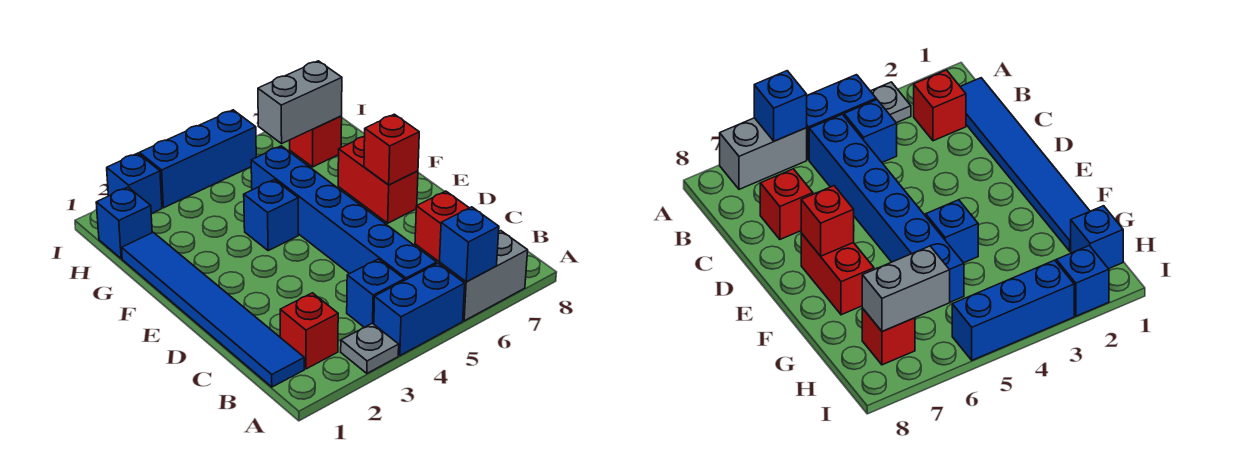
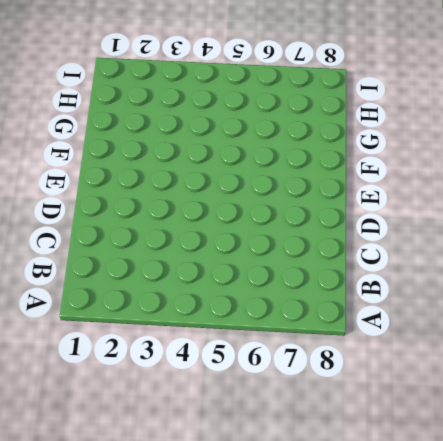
none -> grey 1x1 plate [341,323,399,373]
none -> blue 1x2 brick [374,263,465,356]
none -> grey 1x2 brick [439,231,528,321]

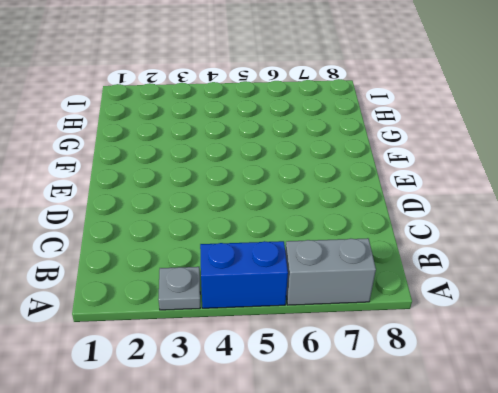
none -> blue 1x6 tile [122,232,304,387]
none -> red 1x1 brick [280,293,338,369]
none -> blue 1x1 brick [347,259,404,327]

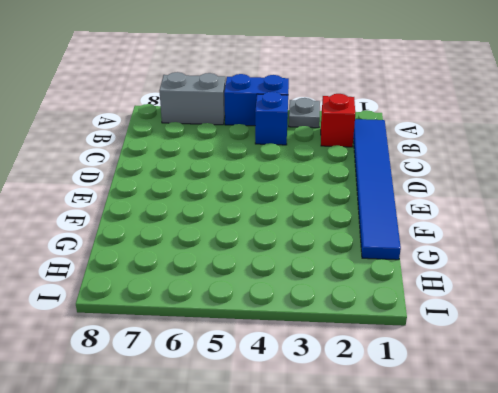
none -> blue 1x6 brick [251,146,437,280]
none -> red 1x1 brick [415,191,469,262]
none -> red 1x2 brick [338,137,418,223]

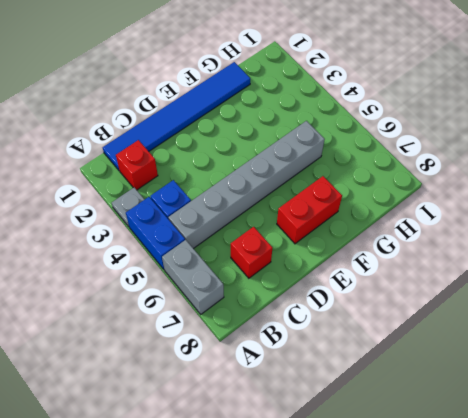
grey 1x6 brick [169,121,325,249] -> blue 1x6 brick [251,146,437,280]
none -> blue 1x1 brick [244,180,298,251]
none -> blue 1x1 brick [96,187,152,259]
none -> red 1x1 brick [290,116,342,167]

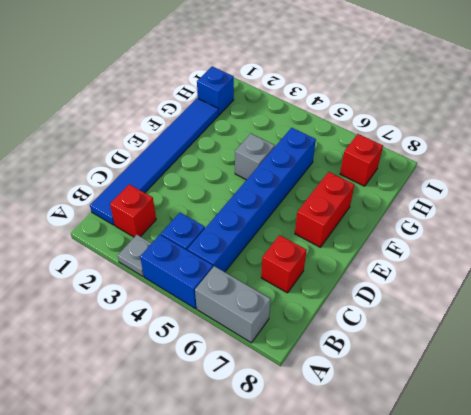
grey 1x1 brick [235,134,275,180] -> blue 1x1 brick [244,180,298,251]
none -> blue 1x1 brick [107,153,162,214]
none -> blue 1x3 brick [139,110,256,208]
none -> blue 1x1 brick [440,207,499,282]

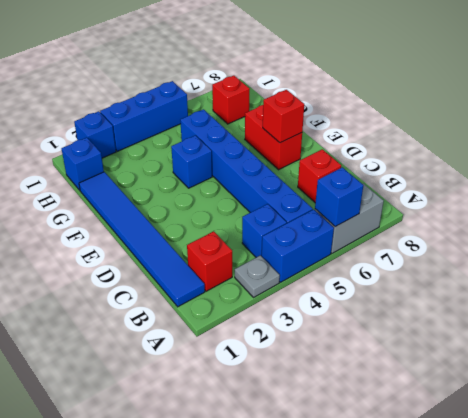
none -> grey 1x2 brick [258,61,342,144]

